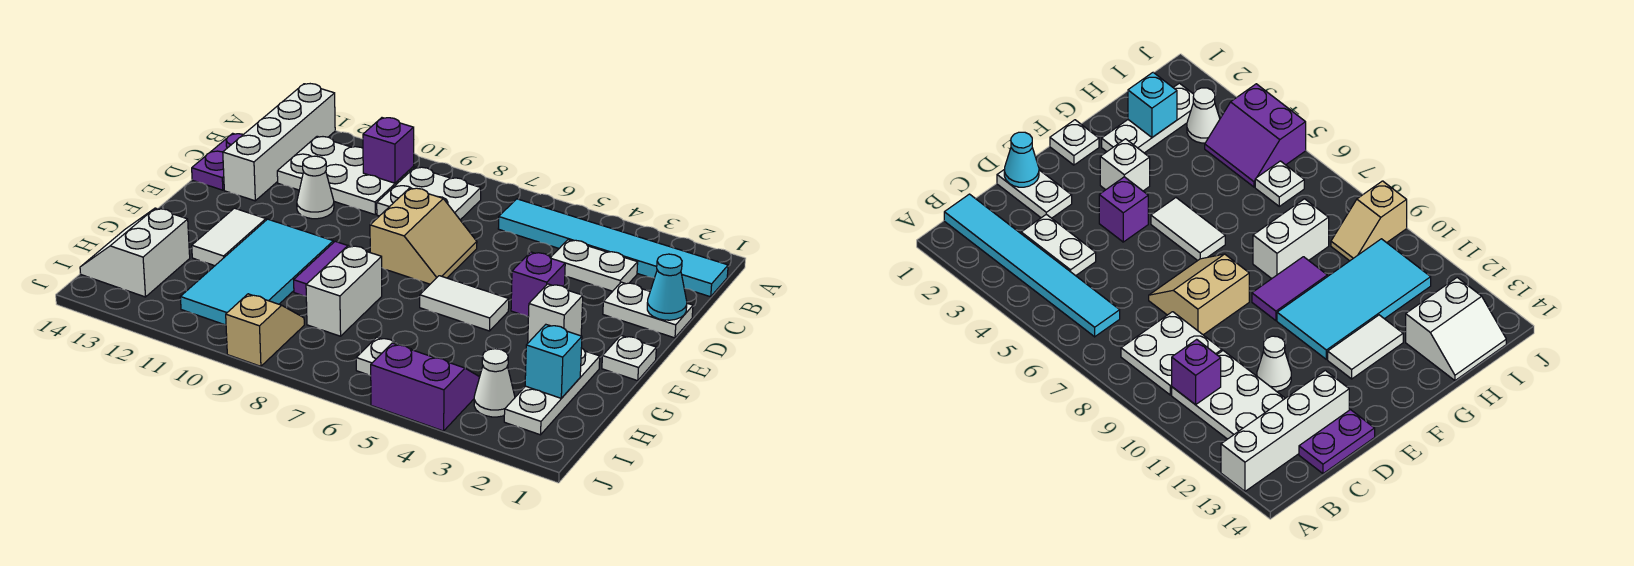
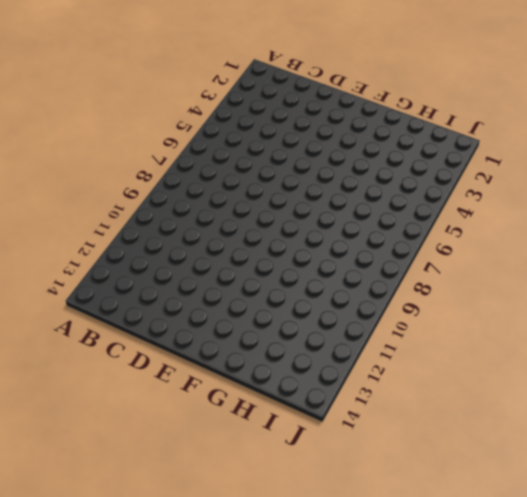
none -> white 1x4 brick [223,84,335,201]
none -> cyan 1x6 tile [498,199,728,297]
none -> white 2x2 plate [377,167,481,220]

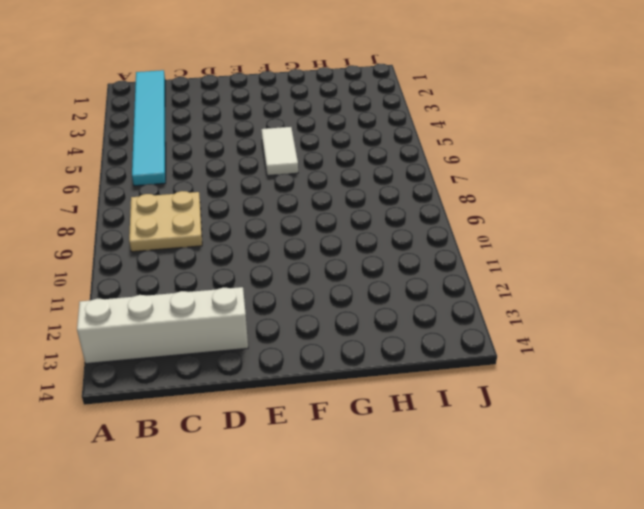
tan 2x2 plate [129,191,202,252] -> white 2x2 plate [377,167,481,220]
none -> white 2x3 plate [277,136,414,214]
none -> white 1x2 plate [551,240,638,291]
none -> purple 1x2 plate [192,133,243,190]

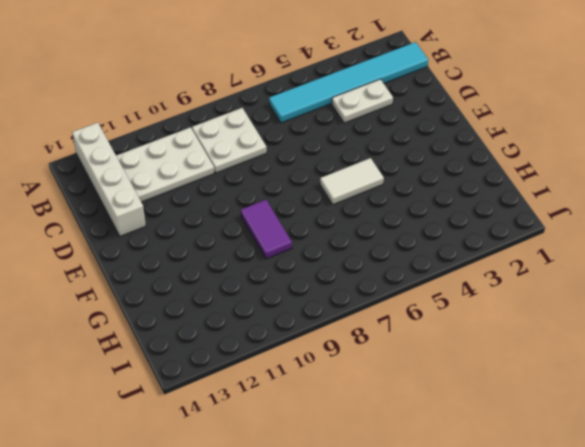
none -> purple 1x2 plate [192,133,243,190]
none -> white 1x2 plate [603,282,693,338]
none -> tan 2x2 slope [370,188,477,284]

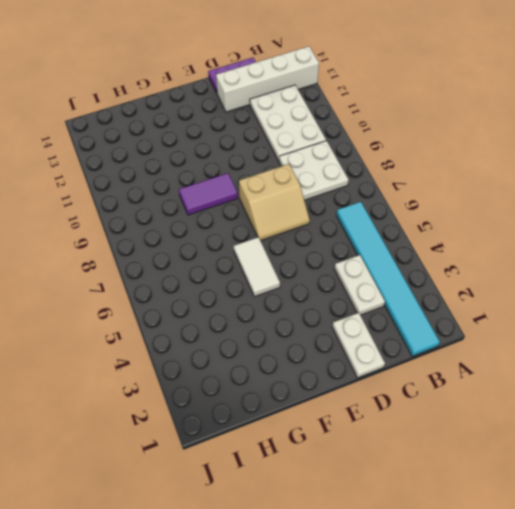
none -> white 1x1 cone [297,156,334,219]
none -> purple 1x1 brick [511,252,565,317]
none -> white 1x1 plate [602,335,656,381]

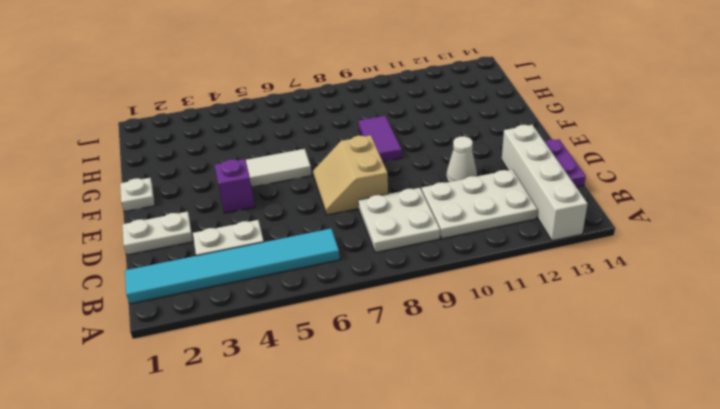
none -> white 1x1 brick [528,284,583,343]
none -> cyan 2x4 tile [180,219,333,325]
none -> white 1x2 tile [192,208,266,266]

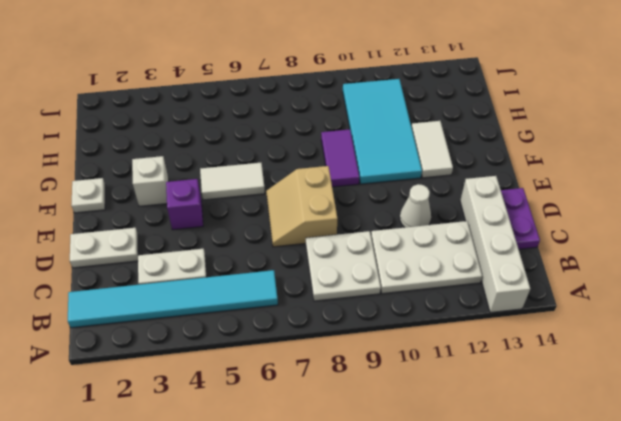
none -> white 1x3 plate [504,348,600,435]
none -> white 1x2 brick [306,245,382,336]
none -> white 2x2 slope [80,208,190,297]

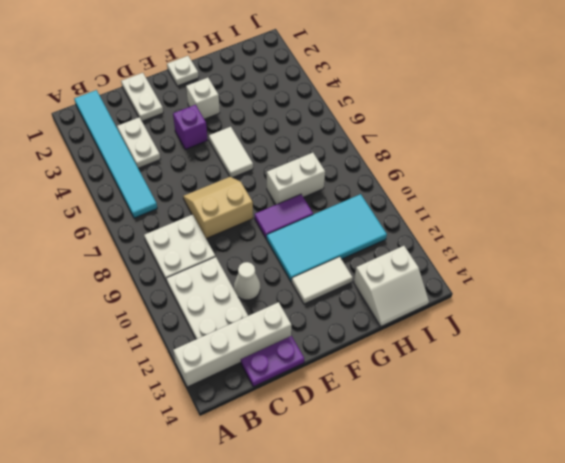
none -> white 1x3 plate [504,348,600,435]
none -> white 1x1 cone [474,349,515,417]
none -> purple 2x2 slope [371,343,480,431]

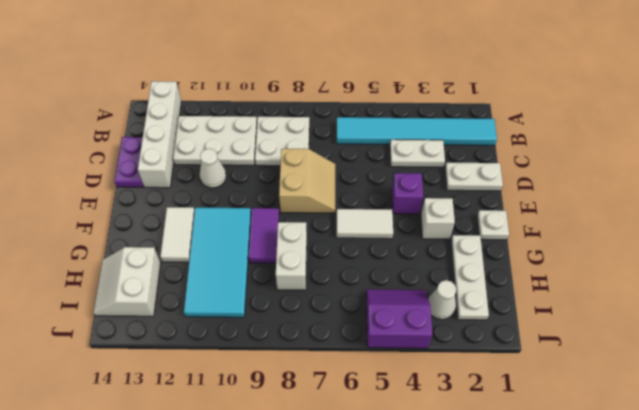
none -> white 1x1 plate [356,337,398,376]
none -> tan 1x2 slope [226,294,304,366]
none -> purple 1x1 brick [363,118,414,183]

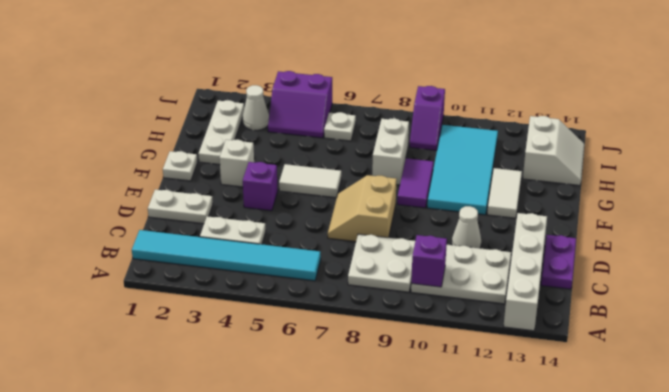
purple 1x2 slope [410,86,445,150] -> tan 1x2 slope [226,294,304,366]
none -> cyan 1x1 cone [647,254,687,320]
none -> cyan 1x1 brick [525,325,582,398]

